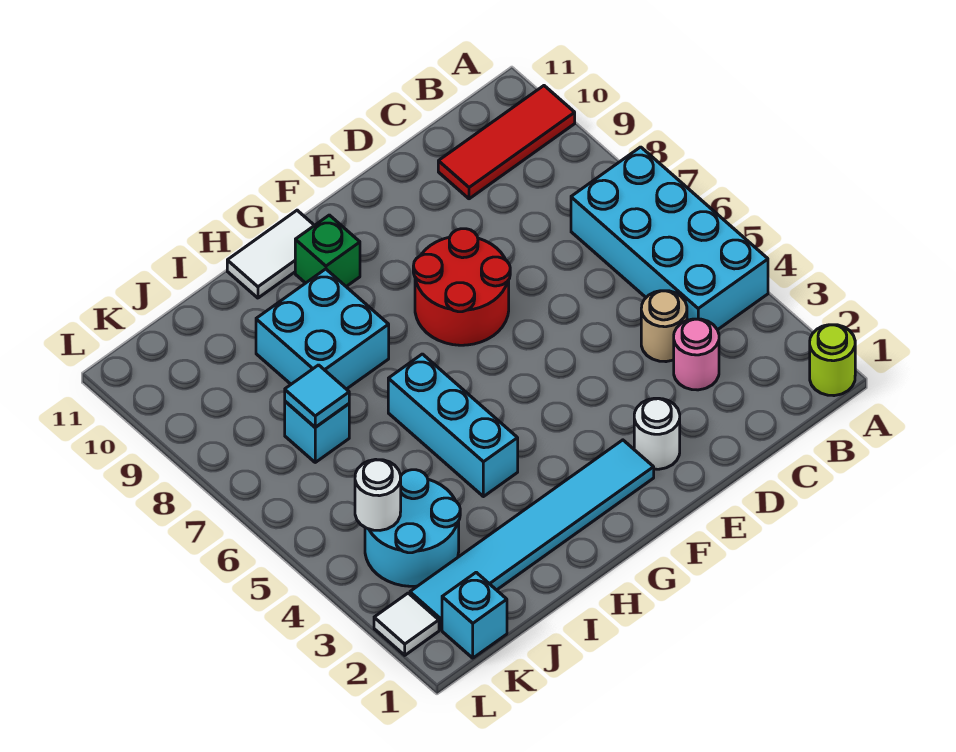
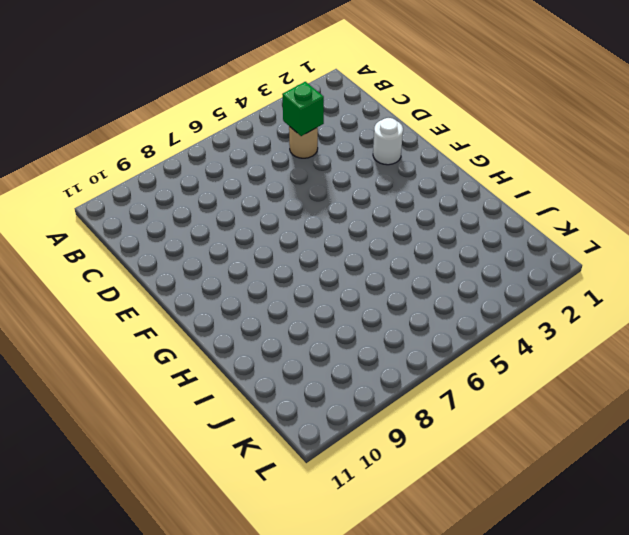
green 1x1 brick [282,82,324,136] -> green 1x1 brick moved to [295,215,360,286]
none -> lime 1x1 round brick [810,325,855,396]
none -> cyan 2x4 brick [571,147,768,330]
none -> red 1x3 tile [438,86,575,199]

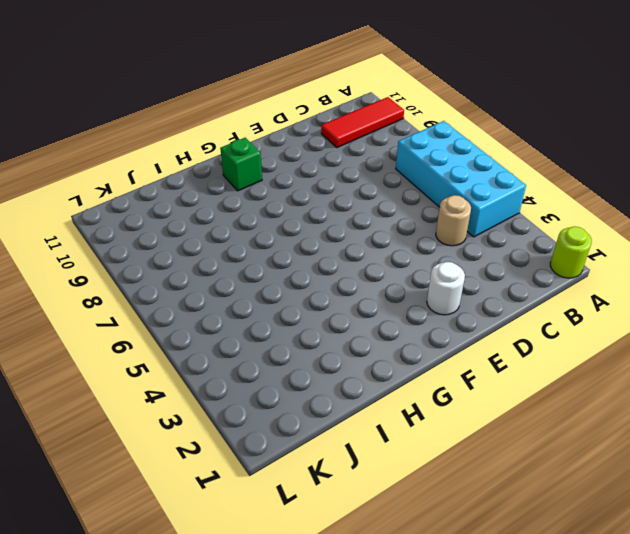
none -> pink 1x1 round brick [674,319,719,390]
none -> red 2x2 round brick [413,229,510,345]
none -> cyan 1x6 tile [410,440,654,630]

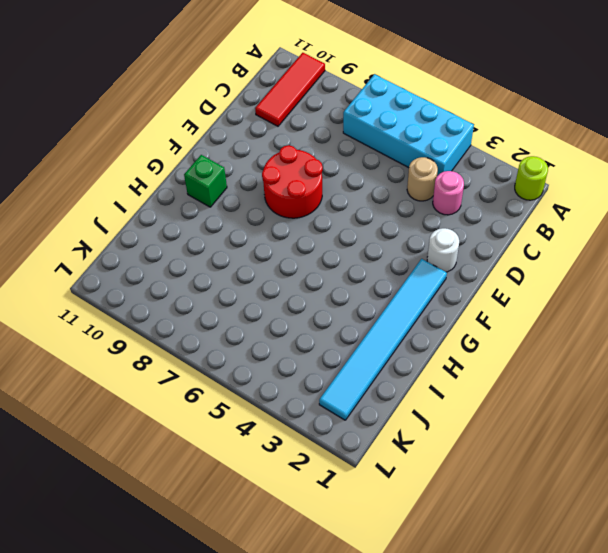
none -> white 1x2 tile [227,210,314,298]
none -> cyan 1x3 brick [388,354,518,497]
none -> cyan 2x2 brick [256,269,389,389]

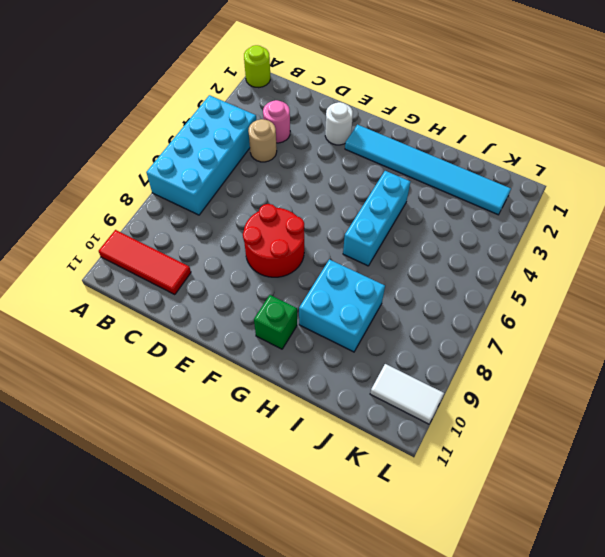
white 1x2 tile [370,364,444,424] -> white 1x2 tile moved to [227,210,314,298]
none -> cyan 2x2 round brick [365,470,460,586]
none -> cyan 1x1 brick [285,401,349,462]
none -> cyan 1x1 brick [442,572,507,658]

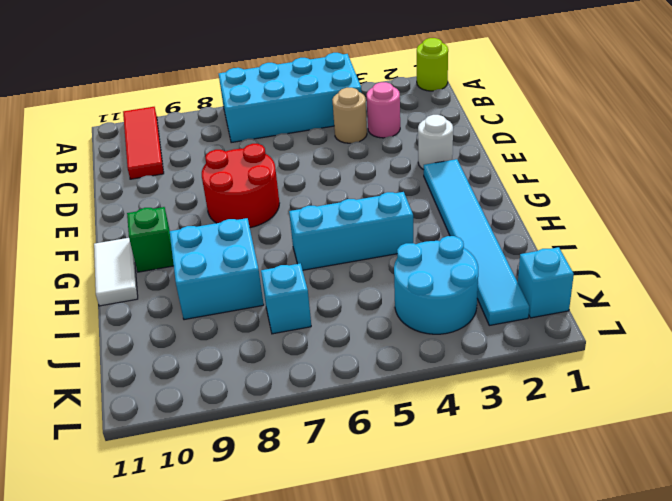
none -> white 1x1 tile [374,593,439,655]
none -> cyan 1x1 tile [285,365,349,427]
none -> white 1x1 round brick [355,459,401,530]

